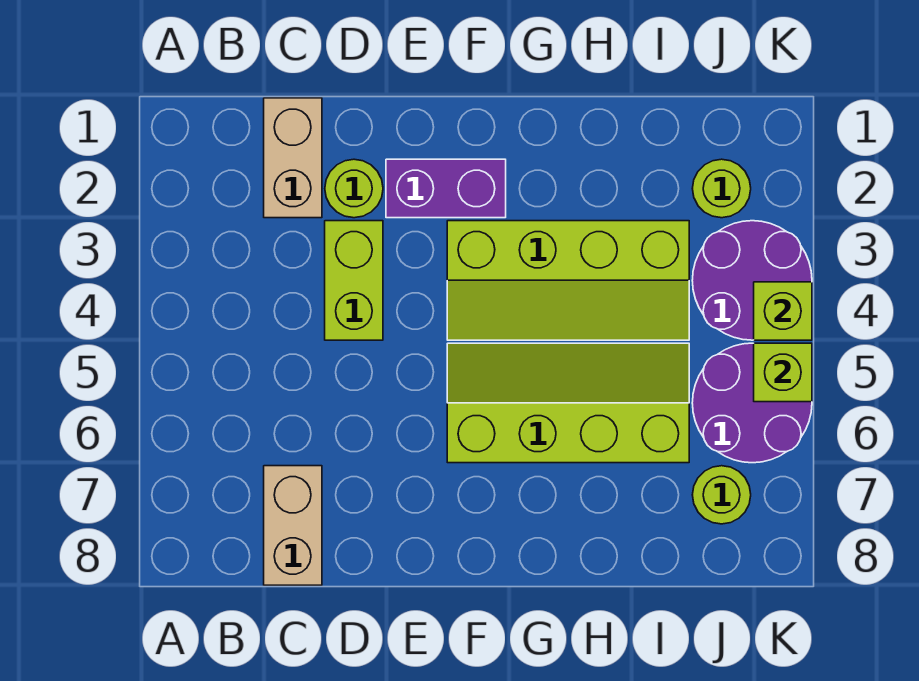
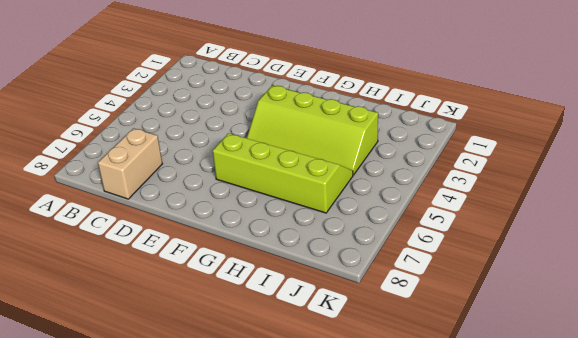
none -> tan 1x2 brick [264,98,322,218]
none -> lime 1x1 round brick [325,159,383,218]
none -> lime 1x2 brick [325,221,383,340]

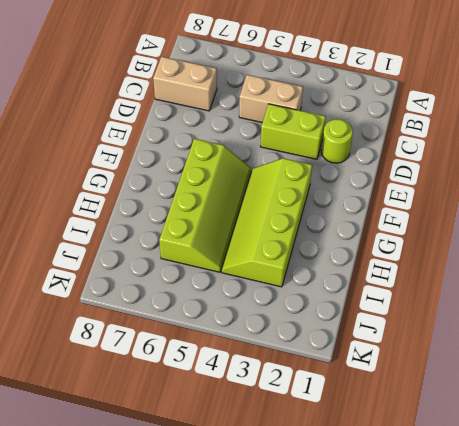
tan 1x2 brick [239,75,303,123] -> tan 1x2 brick moved to [264,98,322,218]
none -> purple 1x2 brick [386,159,506,218]
none -> lime 1x1 round brick [692,159,751,218]
none -> purple 2x2 round brick [692,221,812,340]

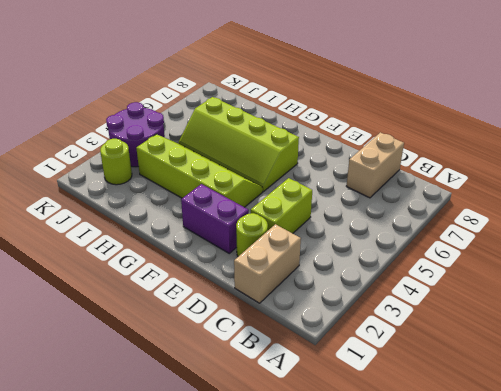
none -> purple 2x2 round brick [692,343,812,463]
none -> lime 1x1 round brick [692,466,751,524]
none -> lime 1x1 brick [754,282,812,340]

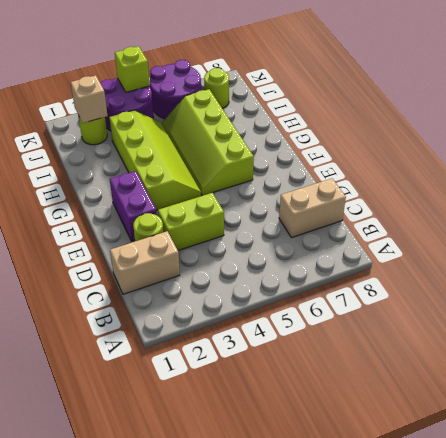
tan 1x1 brick [71,75,108,123] -> none
none -> lime 1x1 brick [754,343,812,402]

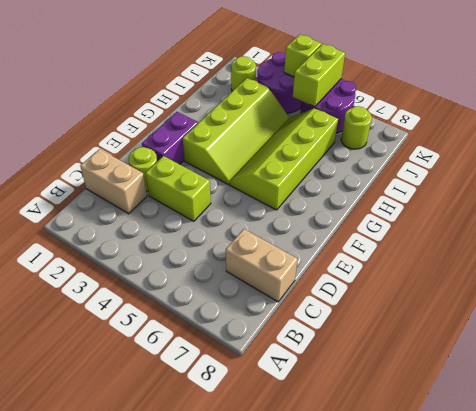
lime 1x2 brick [293,44,345,107] -> lime 1x1 brick [754,343,812,402]

